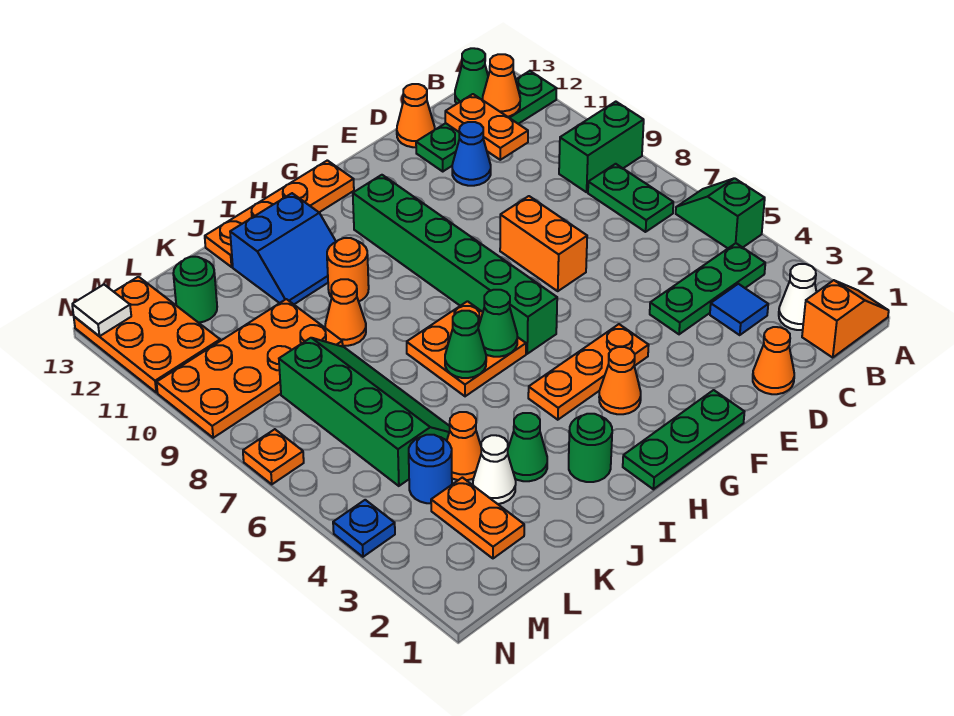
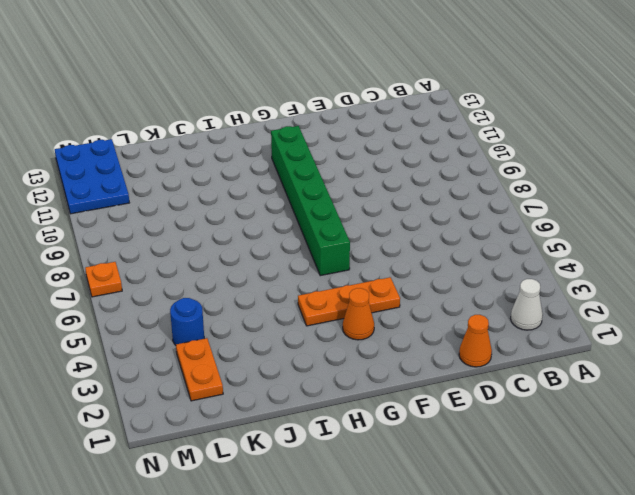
blue 2x3 plate [55,139,129,214] -> orange 2x3 plate [74,277,220,392]
none -> orange 1x2 slope [802,280,889,357]
none -> green 1x2 slope [676,178,765,248]
none -> green 1x2 brick [559,102,644,192]
none -> green 1x4 plate [416,71,557,171]

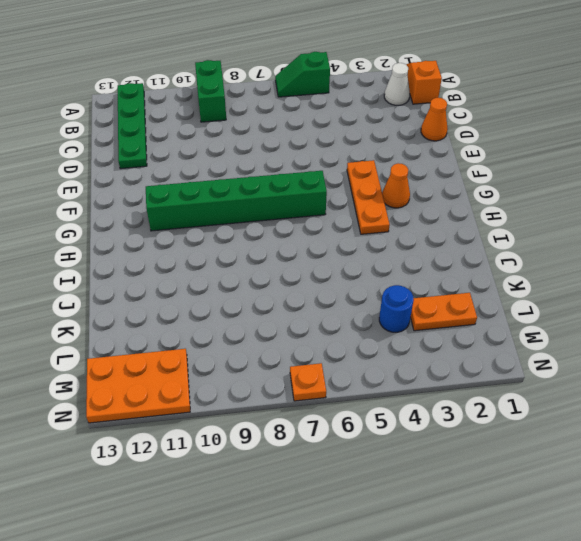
none -> green 1x3 plate [650,243,765,334]
none -> green 1x2 plate [588,164,673,232]
none -> green 1x1 cone [455,48,488,104]
none -> blue 1x1 tile [710,284,768,335]

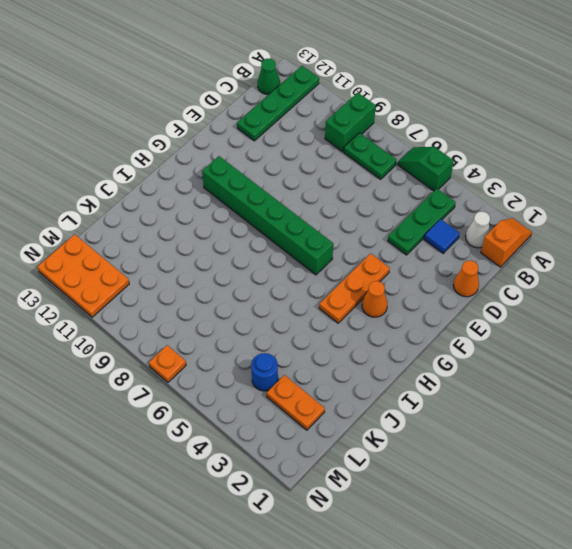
none -> blue 1x1 cone [452,122,491,186]
none -> orange 1x1 cone [397,84,435,147]
none -> orange 1x2 brick [500,196,587,291]
none -> green 1x3 plate [623,390,744,489]

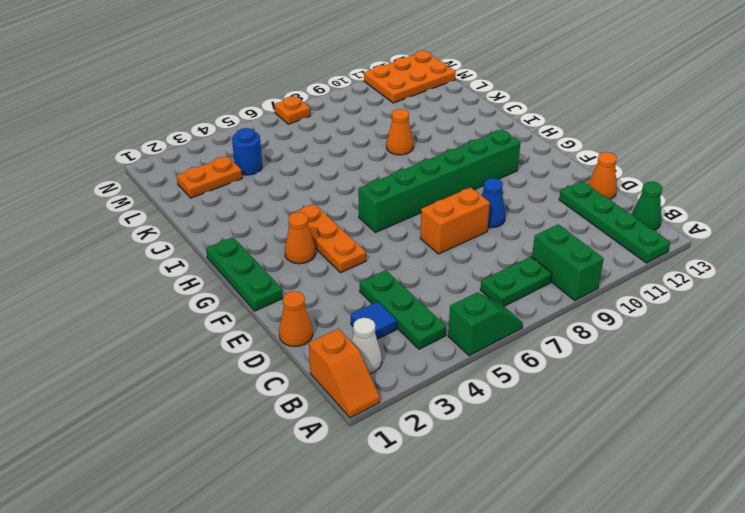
blue 1x1 cone [482,178,505,228] -> blue 1x1 cone moved to [452,122,491,186]
none -> orange 1x4 plate [205,160,354,267]
none -> orange 2x2 plate [407,301,526,396]
none -> green 1x1 round brick [569,414,612,482]
none -> orange 1x1 round brick [327,238,369,301]

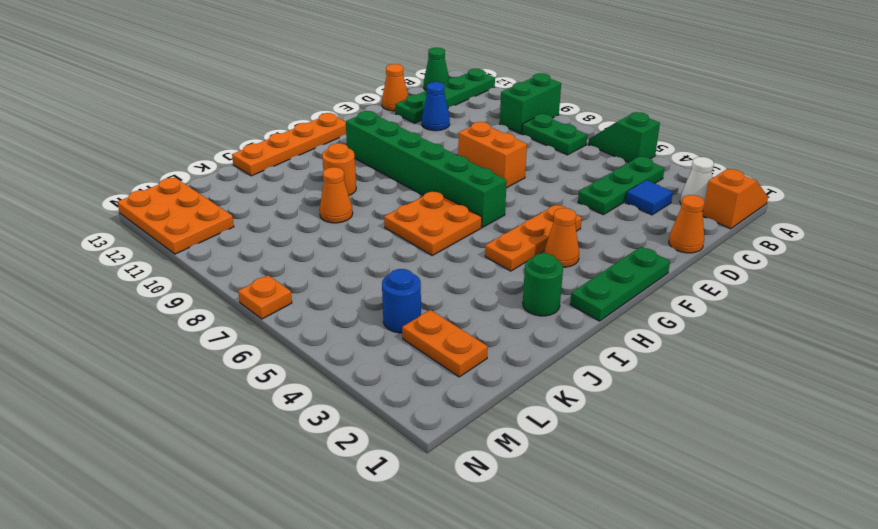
none -> blue 2x2 slope [230,193,336,304]
none -> green 1x1 cone [508,413,547,481]
none -> white 1x1 cone [473,435,516,504]
none -> orange 1x1 cone [447,412,481,480]

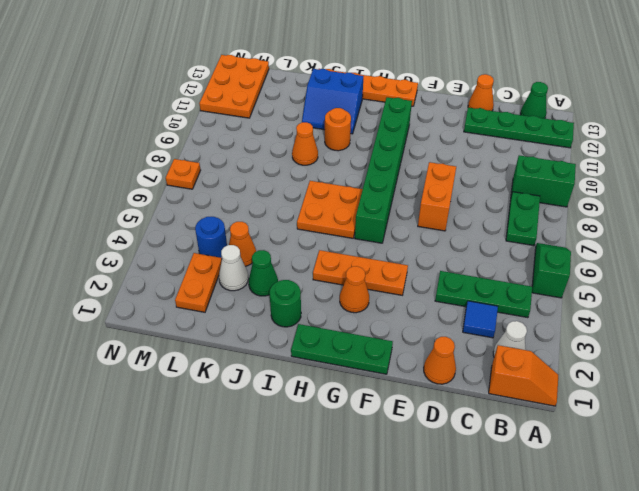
none -> blue 1x1 cone [452,122,491,186]
none -> green 2x4 slope [279,338,450,486]
none -> orange 2x4 plate [157,299,343,438]
none -> green 1x1 round brick [173,257,217,323]

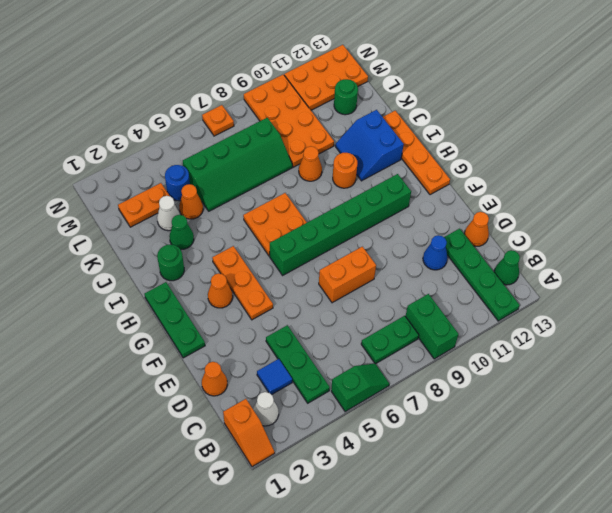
none -> blue 1x1 plate [333,500,395,557]
none -> orange 1x1 cone [483,54,520,117]
none -> orange 1x2 plate [445,94,528,160]
none -> green 1x1 cone [478,290,517,357]

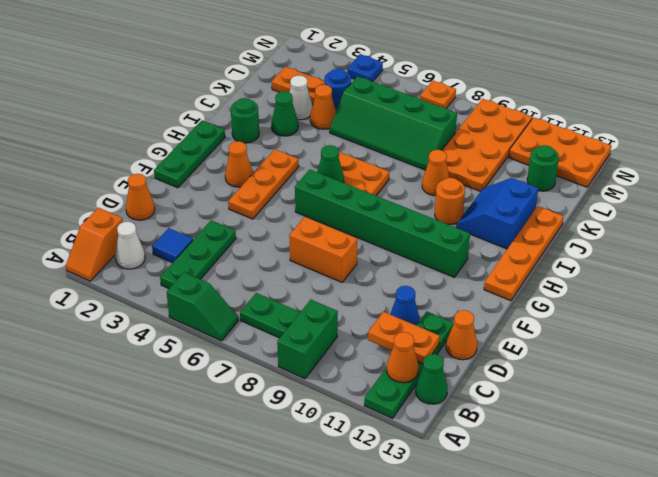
none -> green 1x1 cone [445,311,486,378]
none -> white 1x1 tile [72,285,131,336]

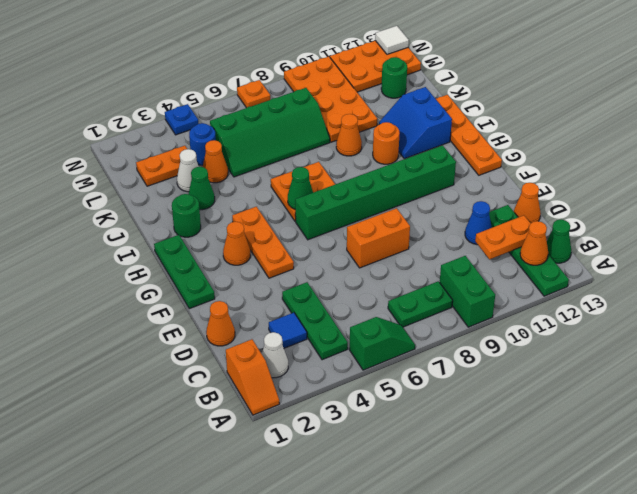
none -> green 1x1 cone [445,311,486,378]

